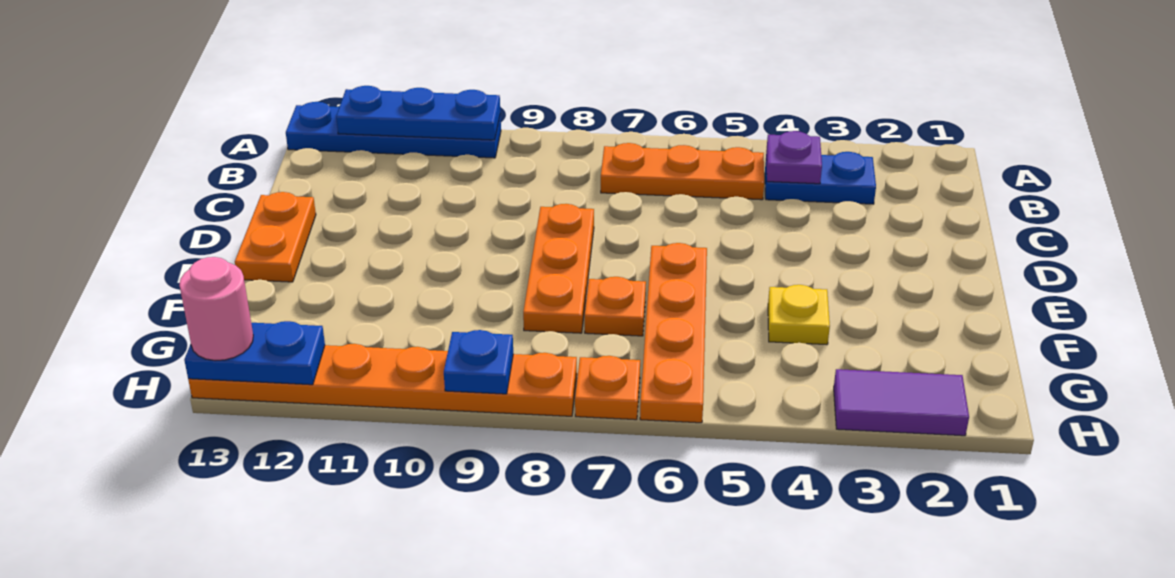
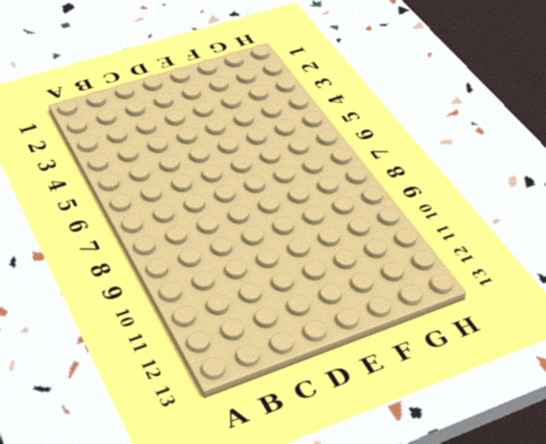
none -> blue 1x4 plate [286,102,501,158]
none -> blue 1x2 plate [765,152,876,204]
none -> orange 1x3 plate [601,143,764,200]

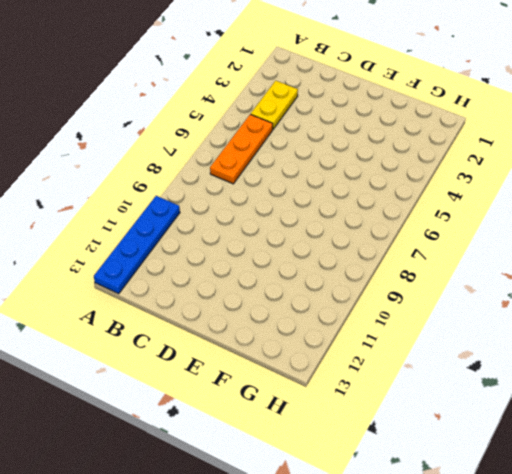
yellow 1x2 plate [251,81,298,129] -> blue 1x2 plate [765,152,876,204]
none -> orange 1x3 plate [523,204,594,333]
none -> orange 1x2 plate [235,192,316,282]
none -> orange 1x4 plate [640,243,707,423]

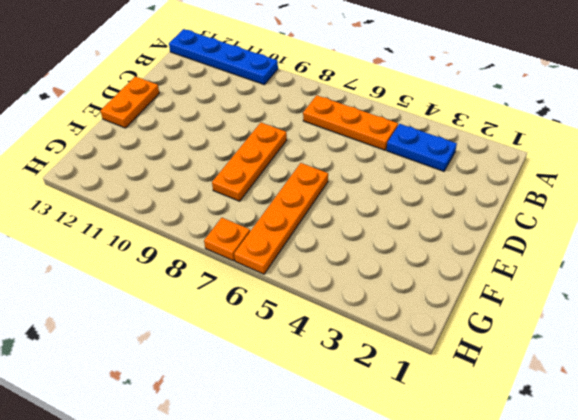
none -> yellow 1x1 plate [768,285,830,345]
none -> orange 1x1 plate [585,277,646,336]
none -> purple 1x2 tile [834,369,969,436]

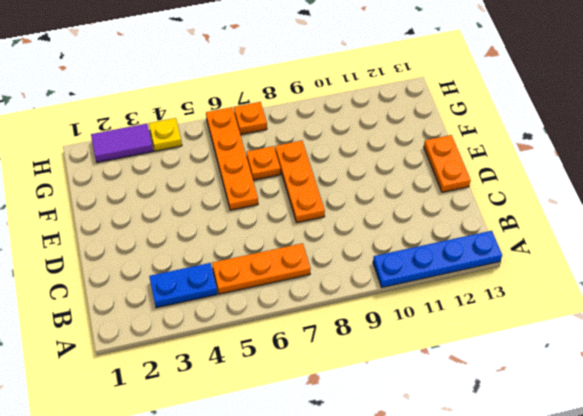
yellow 1x1 plate [149,118,182,151] -> yellow 1x1 plate moved to [768,285,830,345]
none -> orange 1x6 plate [188,344,577,416]
none -> blue 1x3 plate [336,86,500,140]
none -> purple 1x1 plate [766,131,822,184]

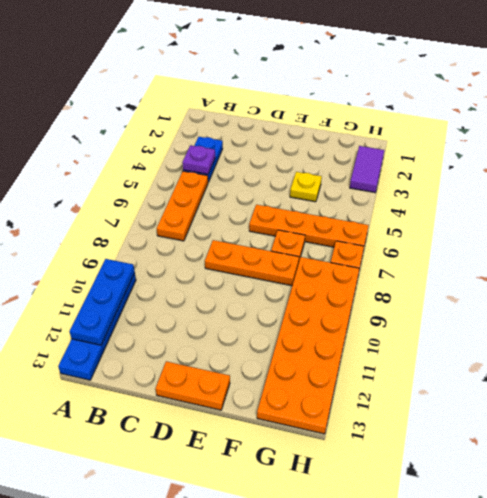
orange 2x6 plate [257,257,359,434] -> orange 1x6 plate [188,344,577,416]
none -> blue 1x1 plate [444,330,513,394]
none -> blue 1x2 plate [184,321,325,385]
none -> pink 1x1 round brick [179,257,253,361]

